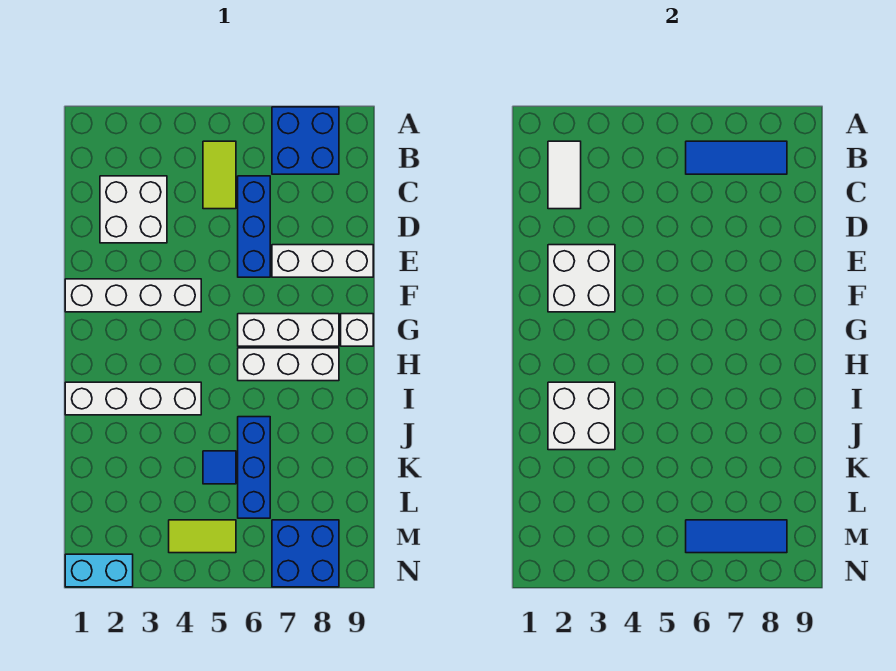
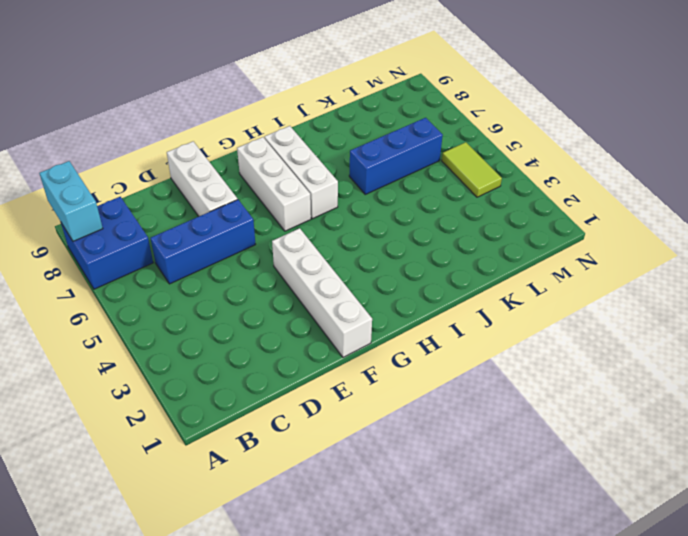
cyan 1x2 brick [40,161,103,241] -> cyan 1x2 brick moved to [65,554,133,587]
none -> lime 1x2 tile [203,141,236,209]
none -> white 2x2 brick [100,176,167,243]
none -> white 1x1 brick [341,314,373,346]

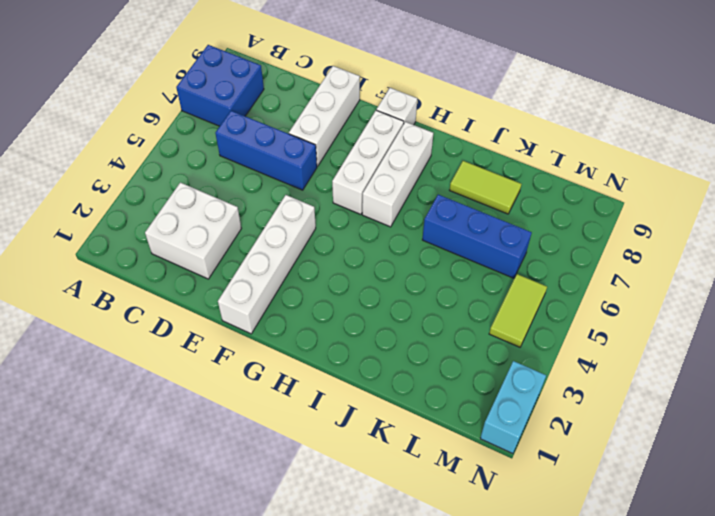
lime 1x2 tile [450,161,521,214] -> lime 1x2 tile moved to [203,141,236,209]
none -> white 1x4 brick [65,382,201,415]
none -> blue 1x1 tile [203,451,236,484]
none -> blue 2x2 brick [272,520,339,587]

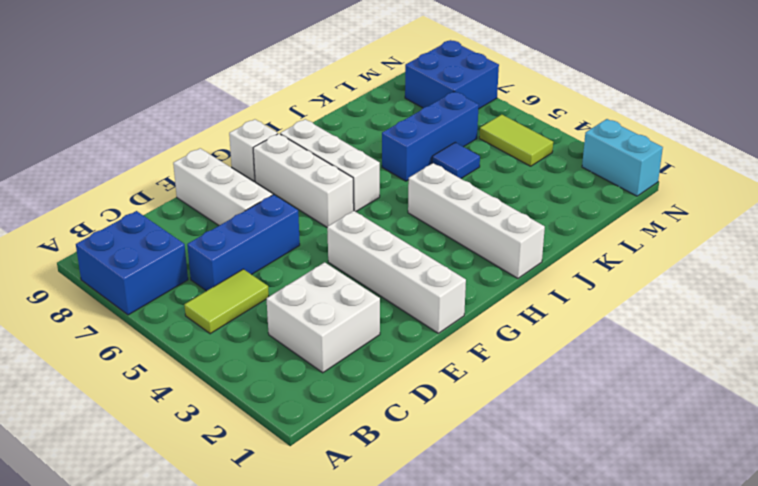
none -> white 1x2 tile [548,141,581,209]
none -> blue 1x3 tile [686,141,787,174]
none -> white 2x2 brick [548,245,615,312]

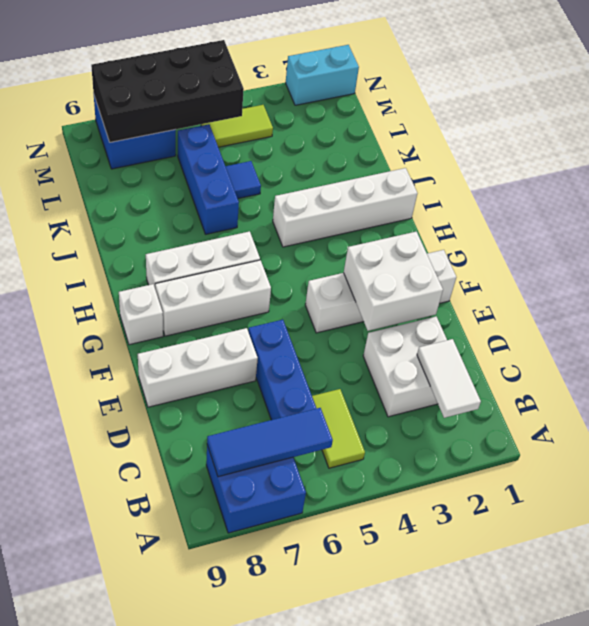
black 2x4 brick [91,40,244,142] -> blue 1x3 tile [686,520,787,553]
none -> white 2x2 brick [548,382,615,450]

